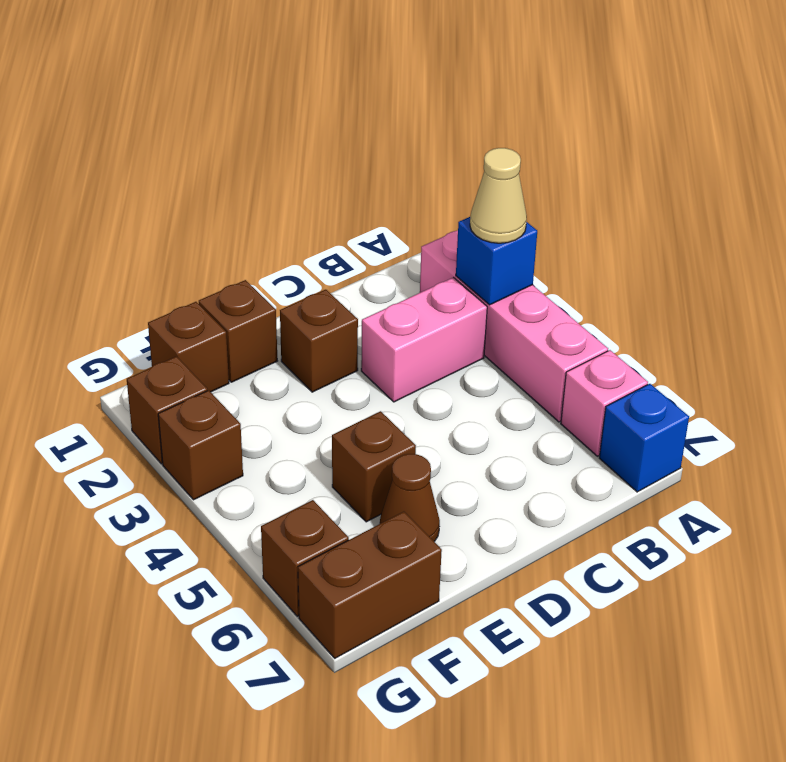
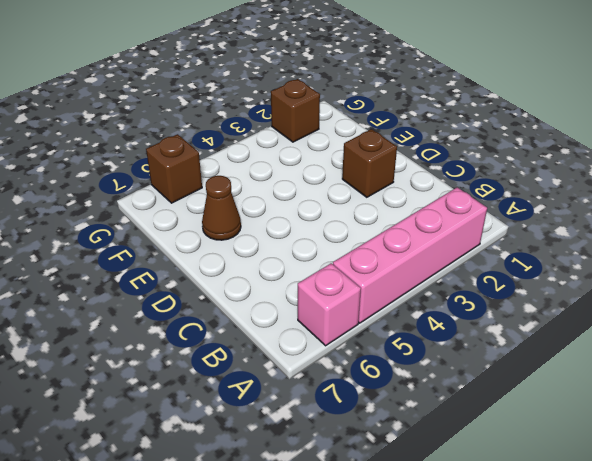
none -> blue 1x1 brick [599,384,689,492]
none -> pink 1x2 brick [361,277,487,402]
none -> brown 1x1 brick [199,280,277,382]

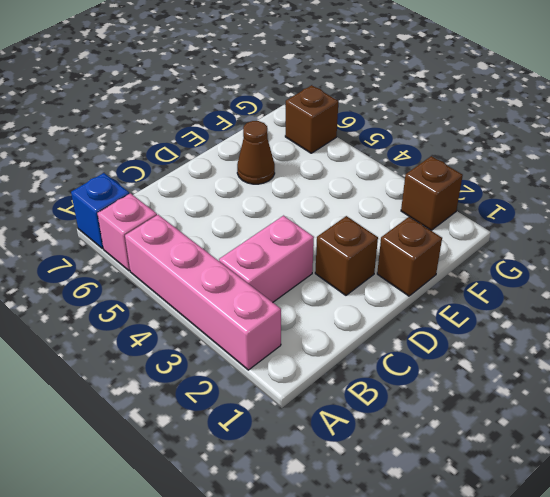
none -> brown 1x1 brick [332,411,416,522]
none -> brown 1x1 brick [148,302,229,392]
none -> brown 1x2 brick [298,512,442,658]

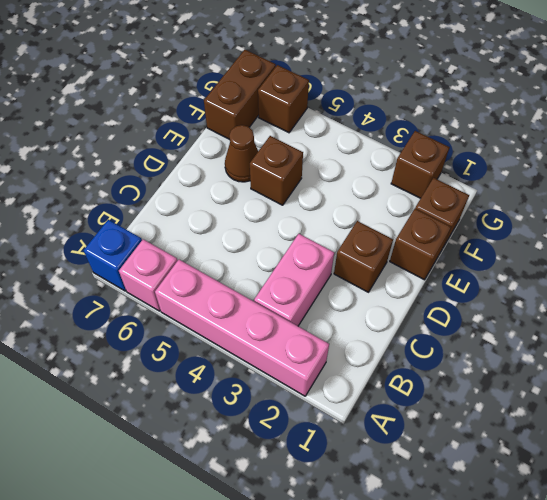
none -> brown 1x1 brick [158,390,243,500]
none -> blue 1x1 brick [456,217,537,305]
none -> tan 1x1 cone [470,148,527,243]

